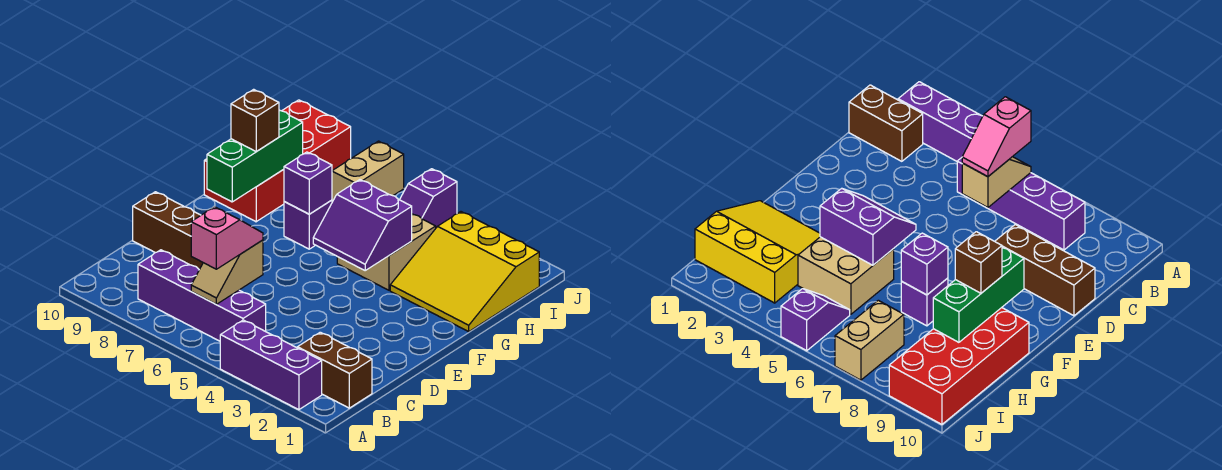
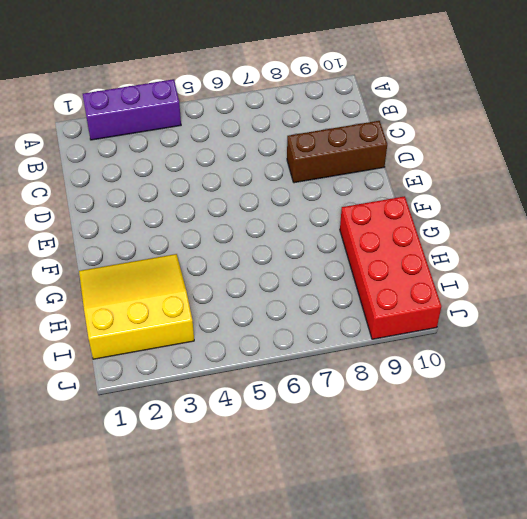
none -> brown 1x2 brick [297,332,372,408]
none -> purple 1x4 brick [138,250,266,341]
none -> tan 2x2 brick [337,214,436,290]

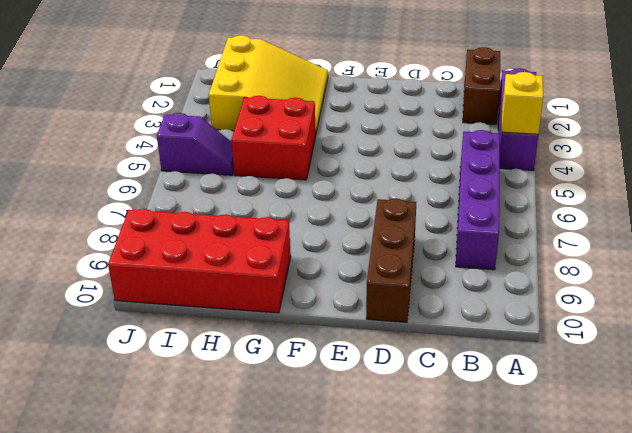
yellow 1x1 brick [502,72,543,134] -> none
red 2x2 brick [232,96,316,180] -> tan 2x2 brick [337,214,436,290]
none -> purple 1x1 brick [284,200,332,249]
none -> tan 1x2 brick [332,141,404,202]
none -> tan 1x2 slope [191,240,263,304]

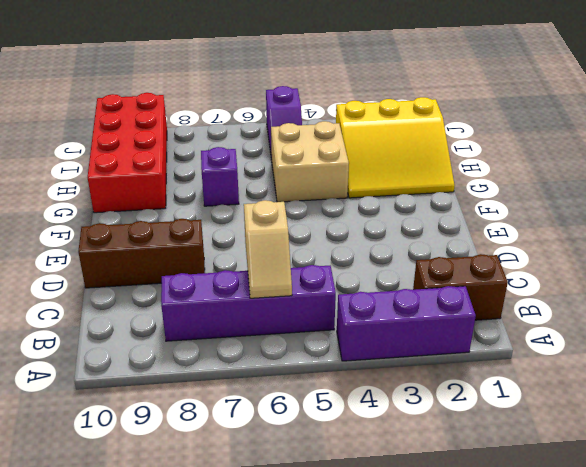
none -> tan 1x2 brick [332,141,404,202]
none -> purple 2x2 slope [313,180,412,270]
none -> green 1x3 brick [207,110,303,202]

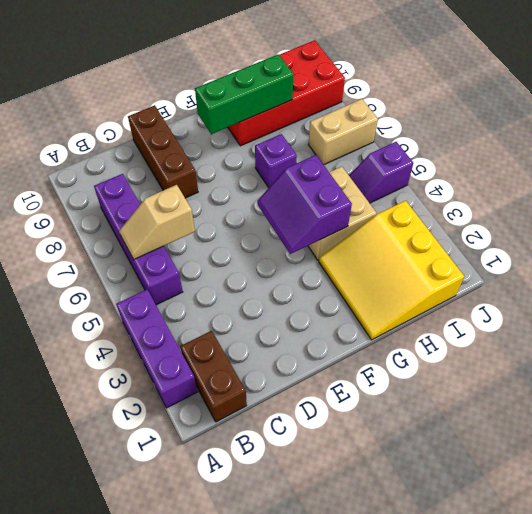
none -> purple 1x1 brick [284,152,332,214]
none -> pink 1x2 slope [191,207,263,269]
none -> brown 1x1 brick [231,89,279,152]

